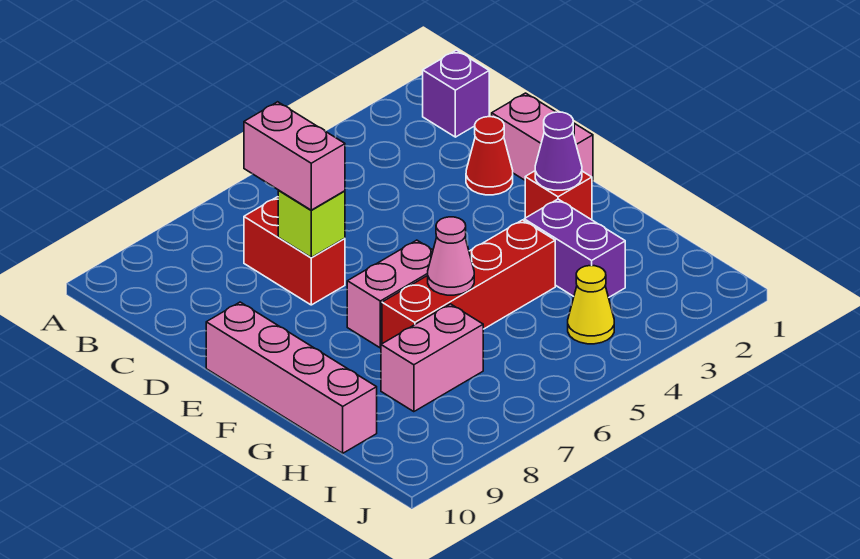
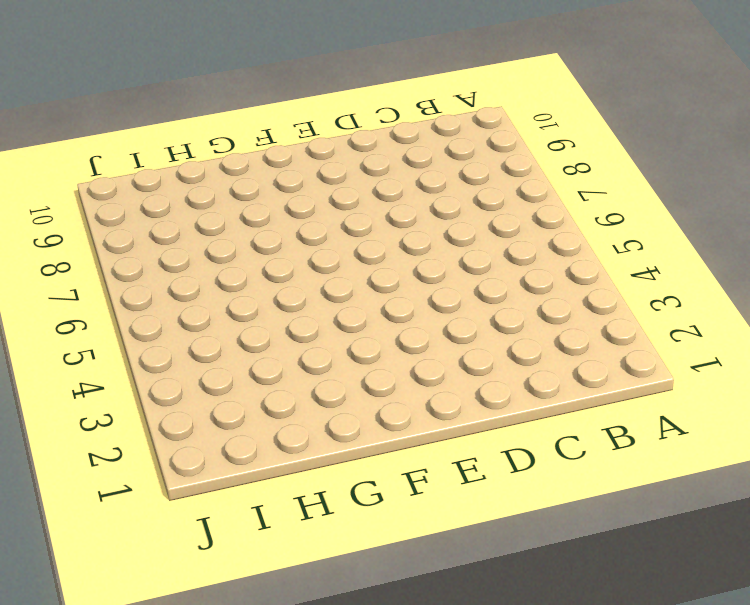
none -> purple 1x1 brick [423,50,489,137]
none -> red 1x2 brick [244,197,345,305]
none -> pink 1x2 brick [492,93,593,182]

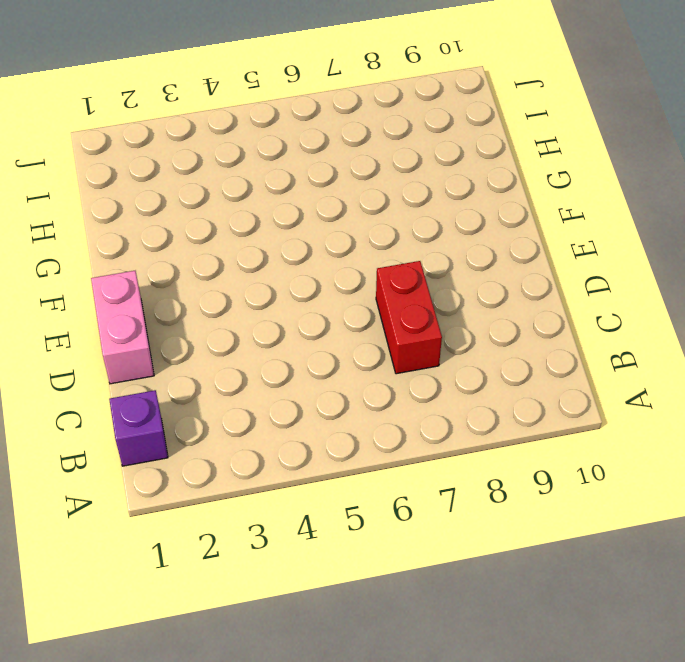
none -> red 1x1 cone [466,117,513,195]
none -> pink 1x4 brick [206,302,377,453]
none -> red 1x1 brick [525,171,592,220]

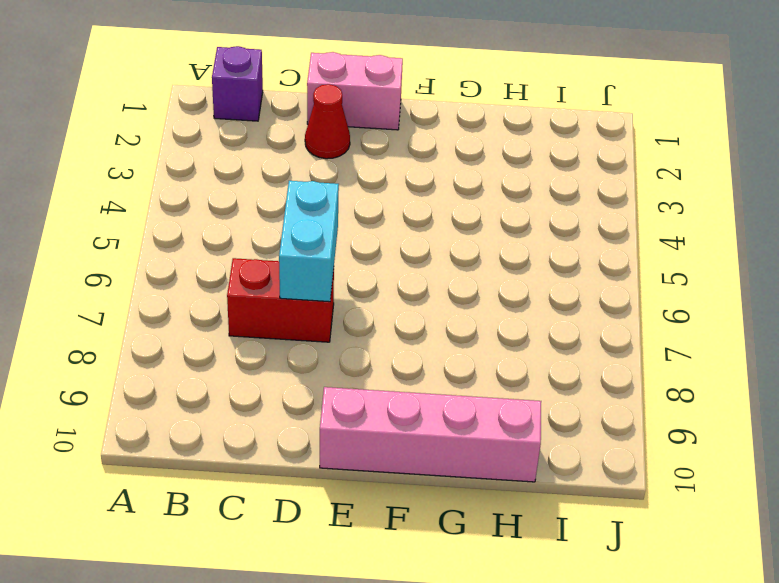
cyan 1x2 brick [279,181,339,302] -> lime 1x1 brick [278,191,345,257]
none -> red 1x1 brick [525,171,592,220]
none -> pink 1x2 brick [347,240,433,348]
none -> purple 1x2 brick [524,199,625,297]

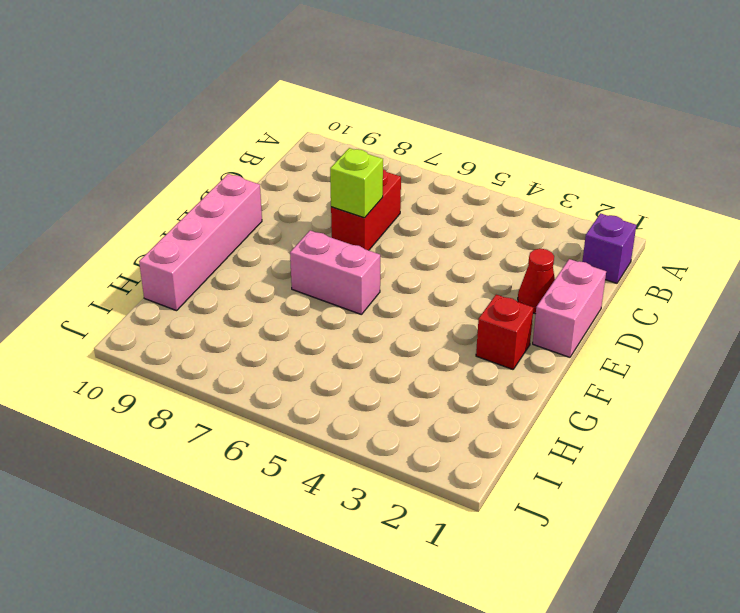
none -> purple 1x2 brick [524,199,625,297]
none -> red 1x4 brick [382,220,555,344]
none -> pink 1x2 brick [381,304,483,412]

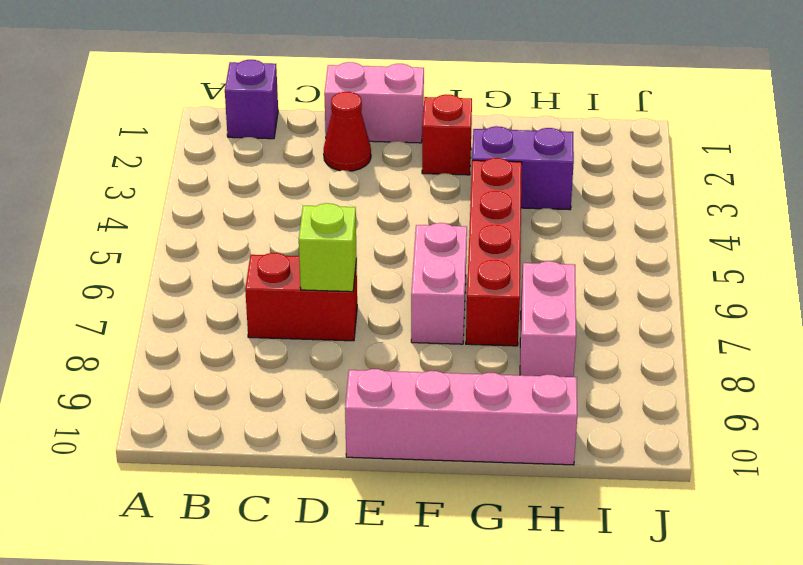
none -> yellow 1x1 cone [568,266,614,344]
none -> purple 1x1 cone [535,112,582,190]
none -> pink 1x1 cone [428,217,474,295]

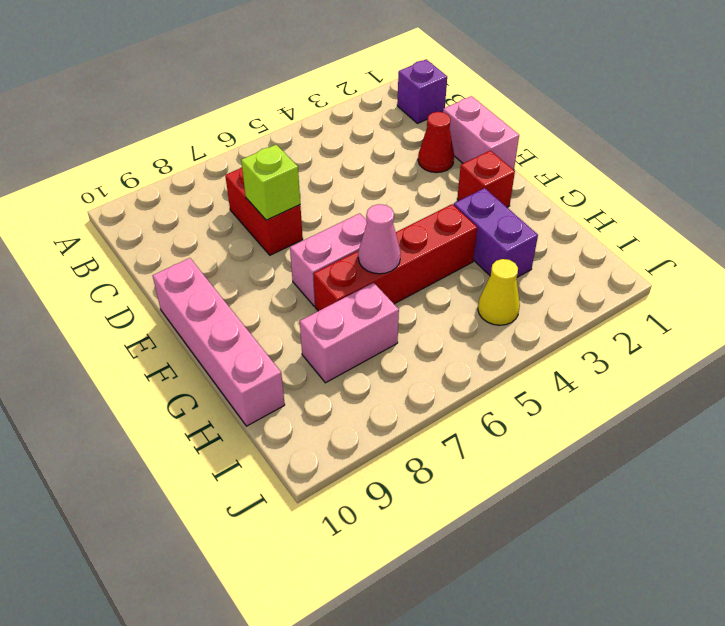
none -> purple 1x1 cone [535,112,582,190]
none -> pink 1x2 brick [244,102,345,210]

